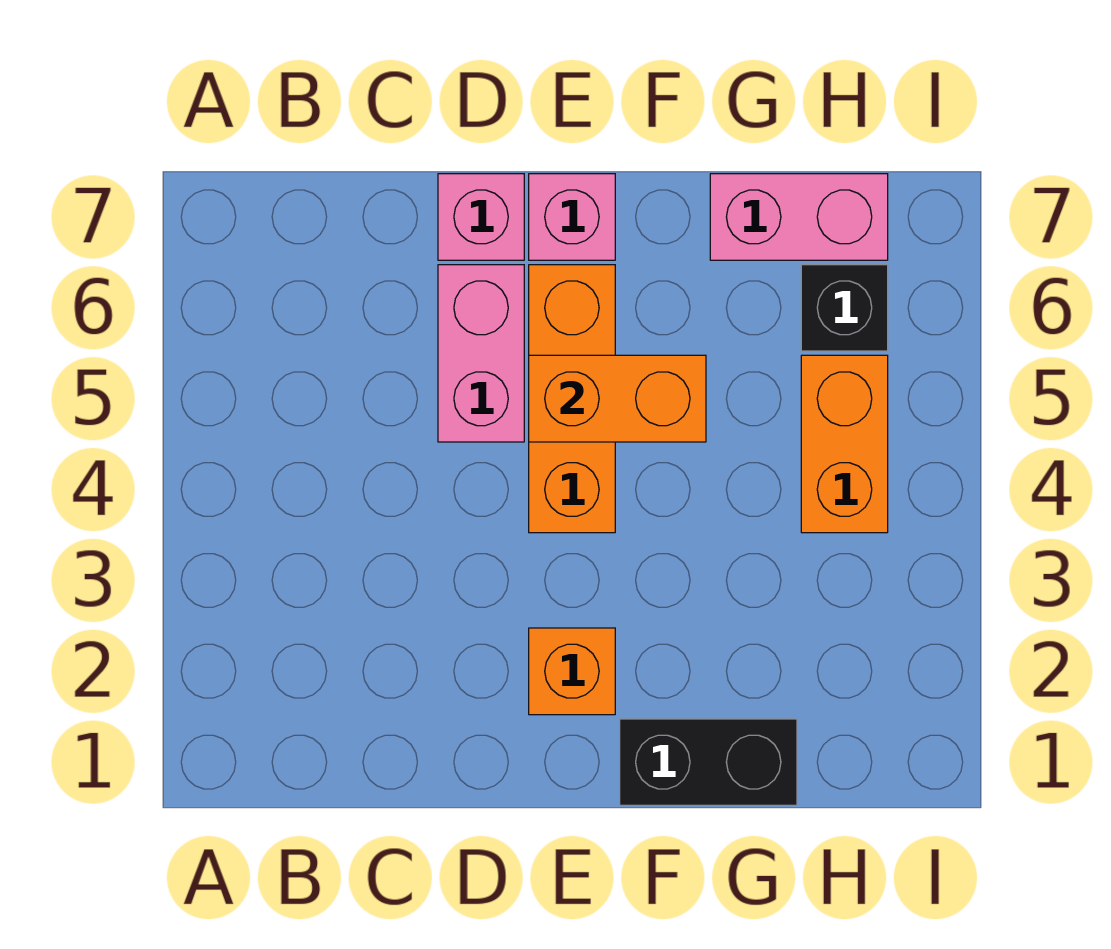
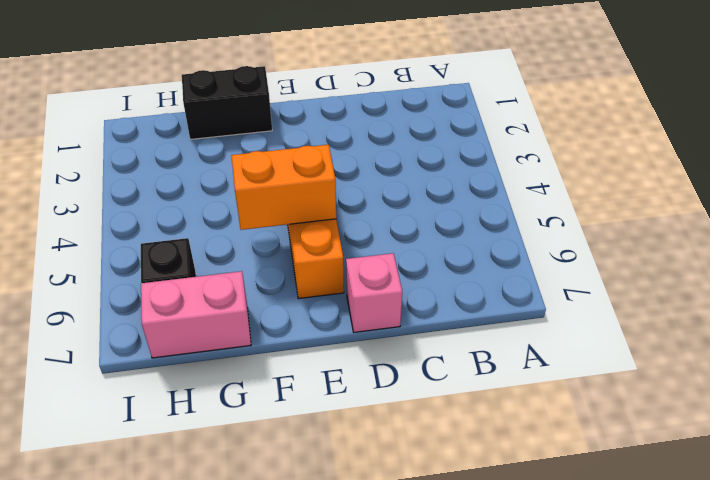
none -> pink 1x2 brick [438,265,524,442]
none -> orange 1x1 brick [529,628,615,715]

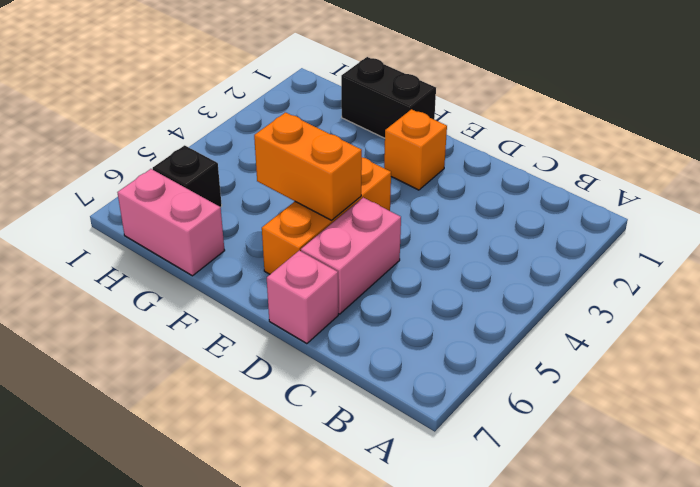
none -> pink 1x1 brick [529,174,615,260]
none -> orange 1x2 brick [801,355,888,533]

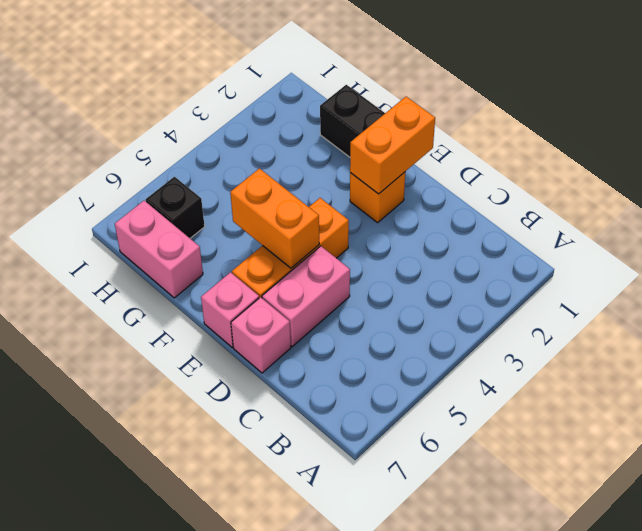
orange 1x2 brick [350,97,435,194] -> orange 1x2 brick moved to [801,355,888,533]

